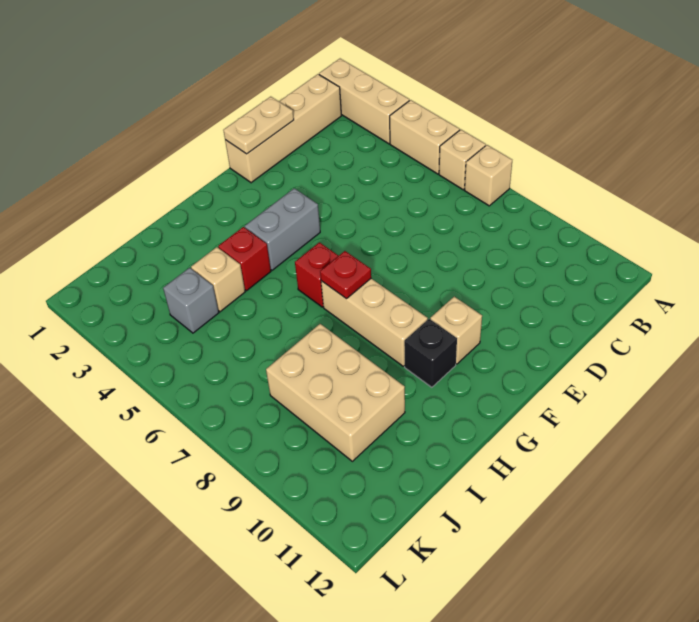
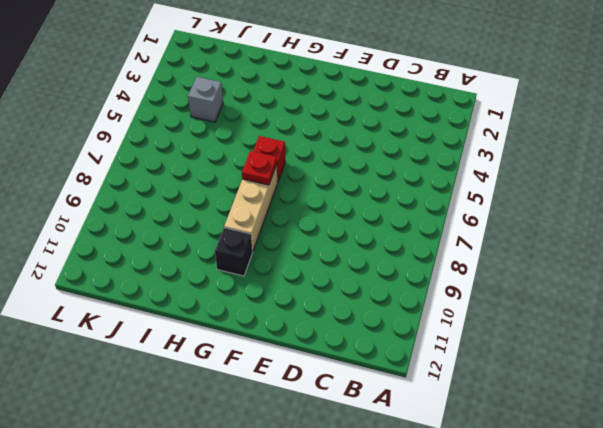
none -> tan 1x3 brick [319,59,409,144]
none -> tan 1x2 brick [390,100,460,174]
none -> tan 1x1 brick [439,130,486,190]

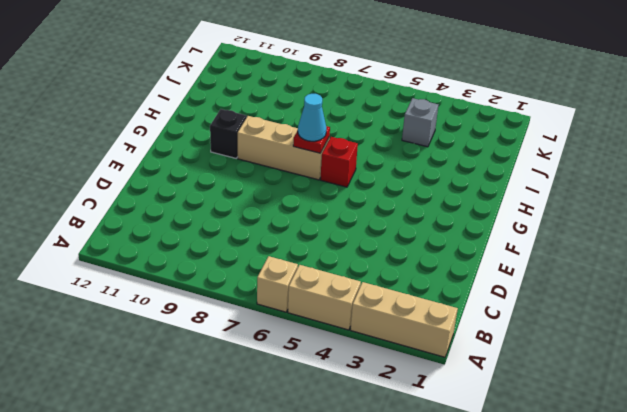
cyan 1x1 cone [298,94,326,141] -> none
none -> tan 1x1 brick [465,145,512,206]
none -> tan 1x4 brick [225,74,341,183]
none -> grey 1x2 brick [245,188,320,270]

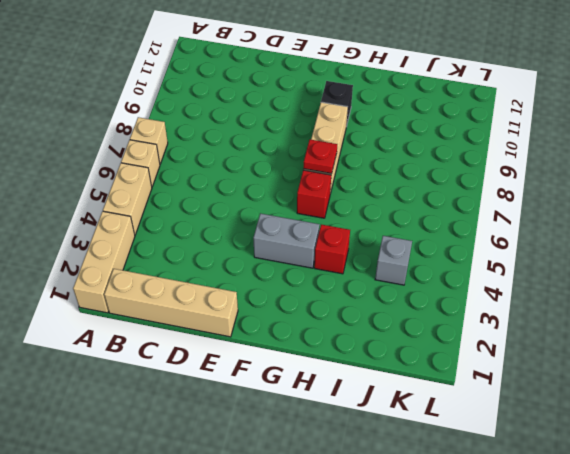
none -> tan 1x1 brick [430,297,482,364]
none -> tan 1x1 brick [191,247,245,312]
none -> tan 2x3 brick [266,324,405,461]

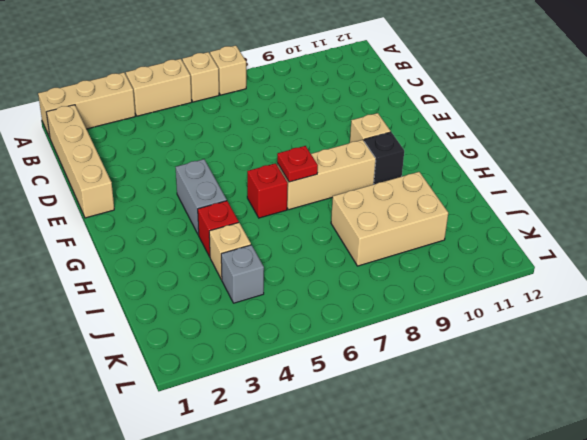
none -> tan 1x2 plate [223,97,294,154]

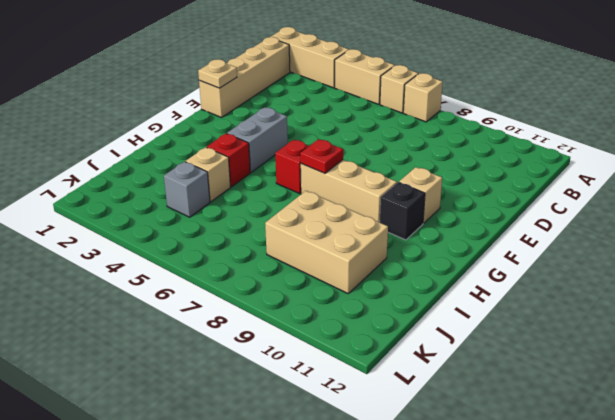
tan 1x1 plate [198,59,237,88] -> tan 1x2 plate [223,97,294,154]

